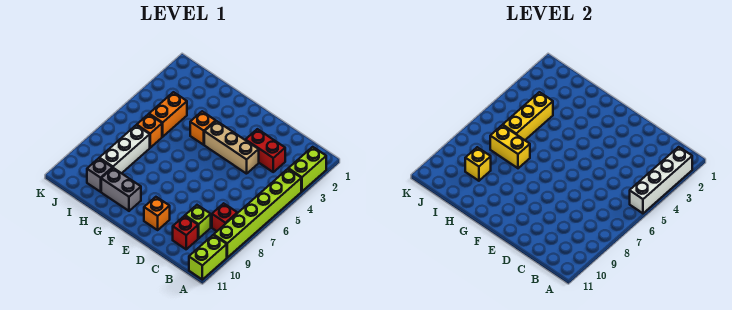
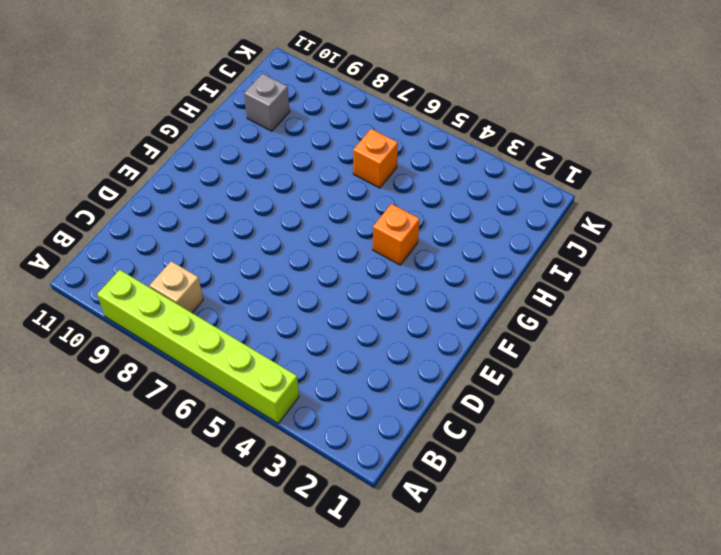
tan 1x1 brick [149,261,203,313] -> red 1x1 brick [212,203,237,231]
none -> lime 1x2 brick [288,147,326,191]
none -> lime 1x2 brick [189,235,227,280]
none -> red 1x2 brick [246,129,285,172]

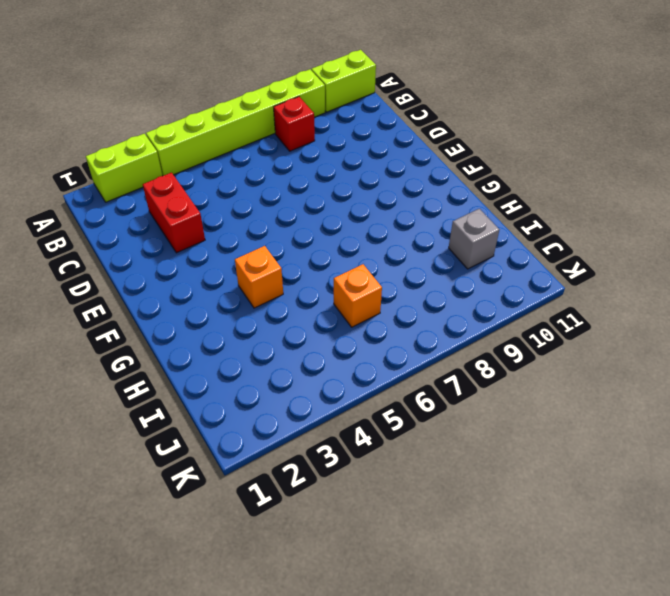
none -> lime 1x1 brick [185,205,211,238]
none -> red 1x1 brick [173,216,198,249]
none -> tan 1x3 brick [204,121,259,174]

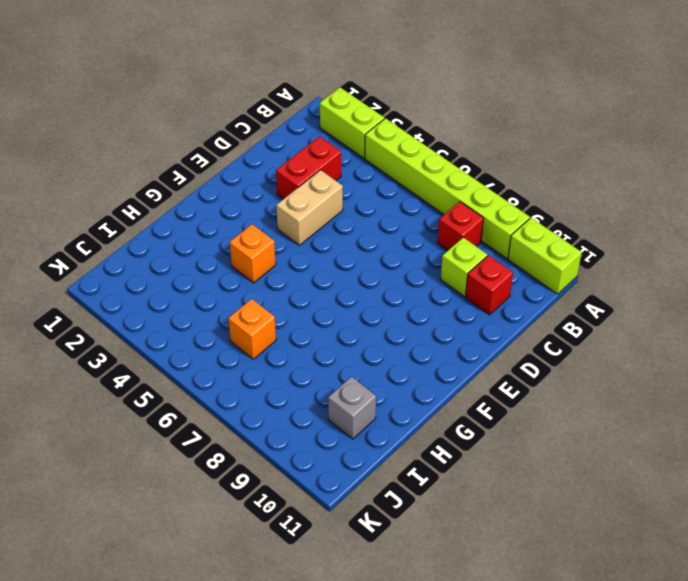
tan 1x2 brick [276,170,343,245] -> tan 1x3 brick [204,121,259,174]
none -> orange 1x1 brick [144,197,170,230]
none -> grey 1x2 brick [101,168,141,211]
none -> orange 1x2 brick [149,92,187,137]

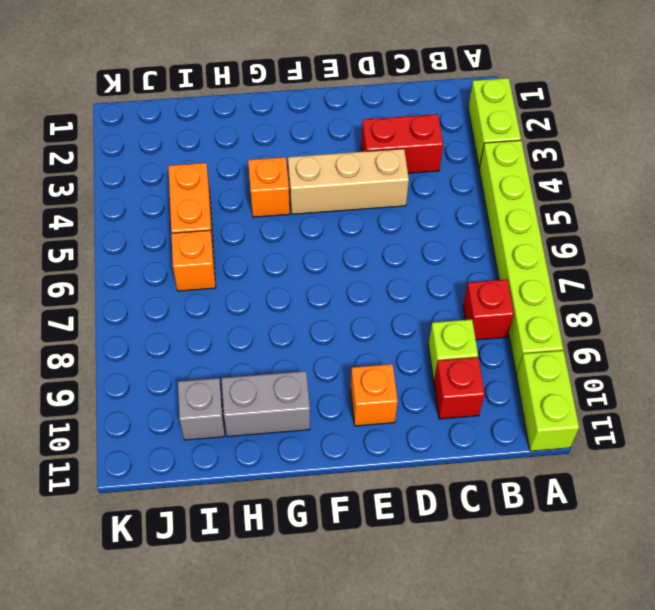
none -> white 1x3 brick [99,125,150,173]
none -> white 1x4 brick [630,147,692,213]
none -> yellow 1x2 brick [490,125,530,168]

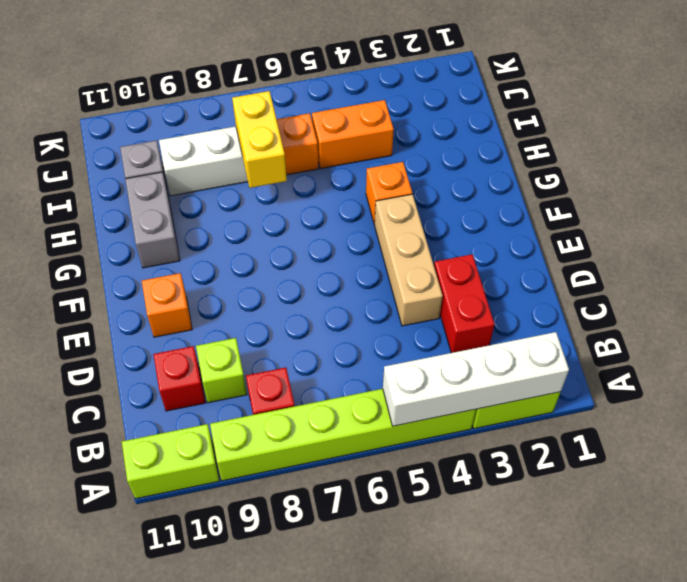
none -> yellow 1x3 brick [503,92,553,140]
none -> yellow 1x1 brick [465,147,491,181]

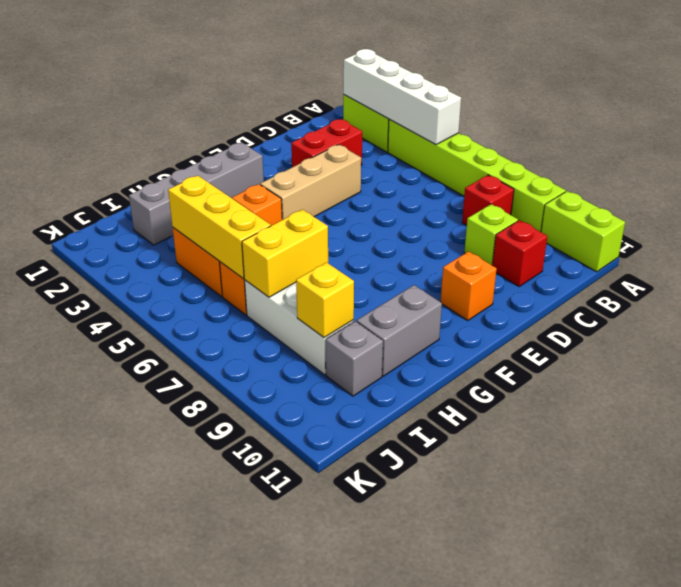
grey 1x4 brick [129,142,264,245] -> none

